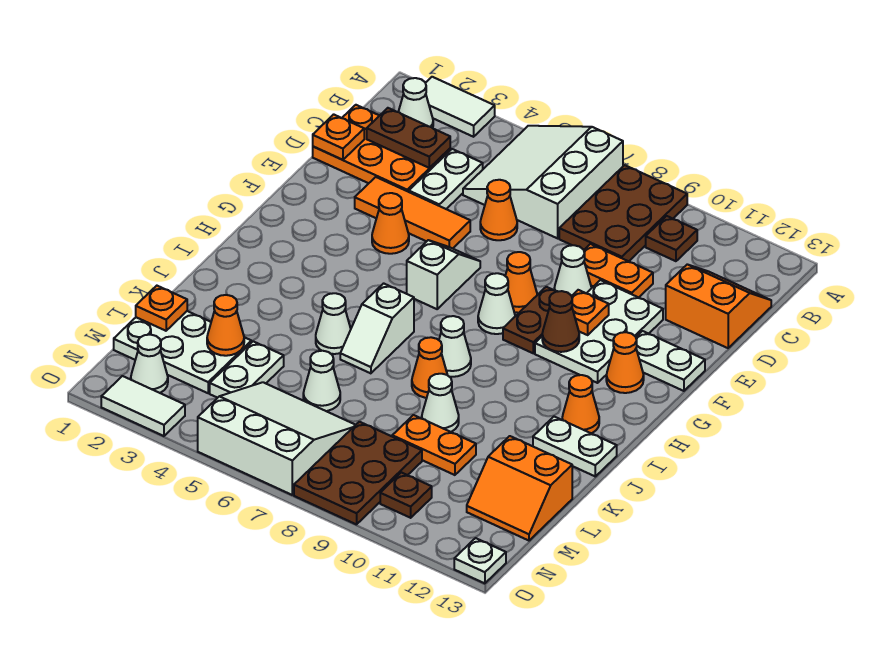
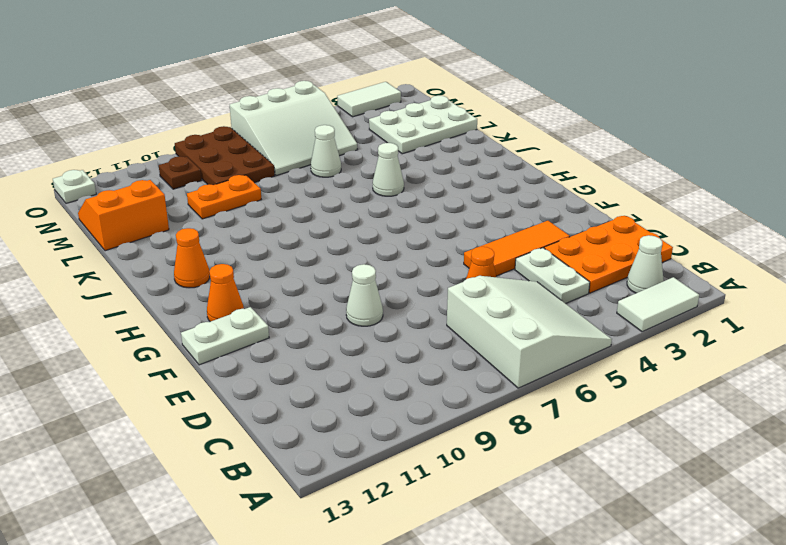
none -> brown 2x3 plate [559,165,687,261]
none -> brown 1x1 plate [646,216,697,261]
none -> orange 2x2 slope [666,264,771,348]
none -> orange 1x2 plate [584,244,653,297]

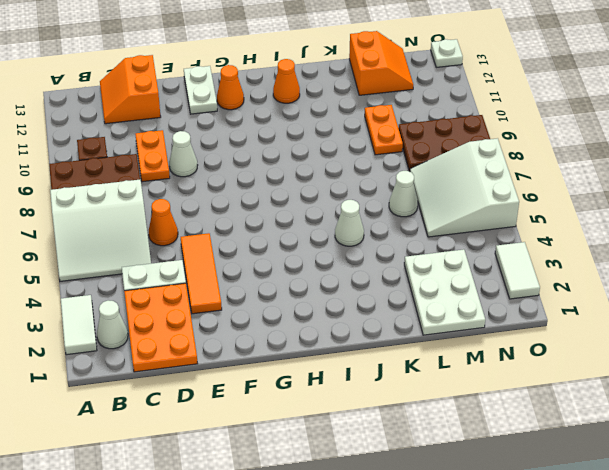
none -> white 2x3 plate [535,280,663,383]
none -> orange 1x1 cone [372,193,409,254]
none -> white 1x2 slope [407,240,480,309]
none -> orange 1x1 cone [505,252,537,313]

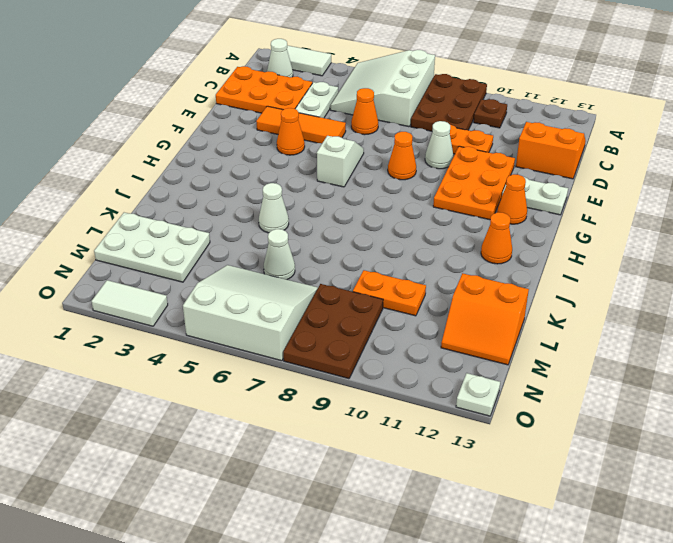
orange 2x3 plate [433,146,515,220] -> white 2x3 plate [535,280,663,383]
none -> brown 1x2 plate [503,287,558,353]
none -> white 1x1 cone [478,273,515,334]
none -> white 1x2 slope [340,283,414,373]
none -> white 1x1 cone [439,316,471,377]

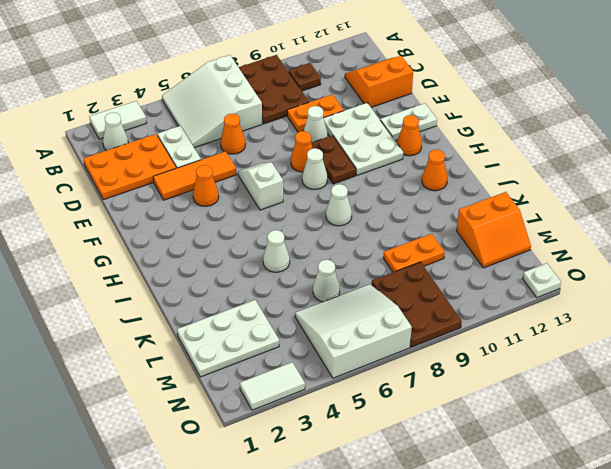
none -> white 1x2 slope [340,283,414,373]
none -> orange 1x1 cone [412,337,447,398]
none -> white 1x2 plate [533,417,617,476]
none -> white 1x1 cone [422,374,459,432]

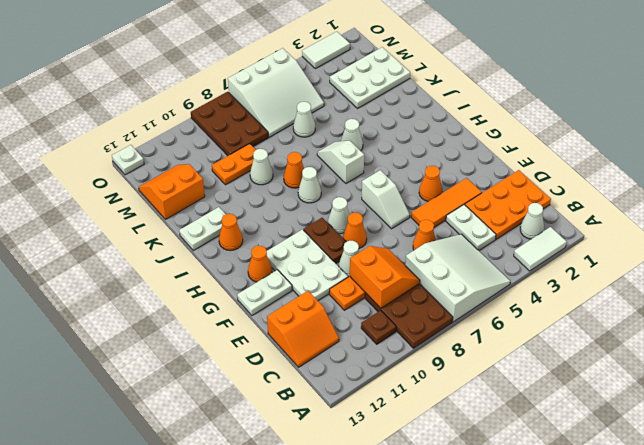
orange 2x2 slope [350,246,420,308] -> none
none -> white 1x2 plate [210,341,284,398]
none -> white 1x1 cone [131,335,168,393]
none -> brown 1x1 plate [380,472,432,518]
none -> brown 1x2 plate [367,108,450,168]

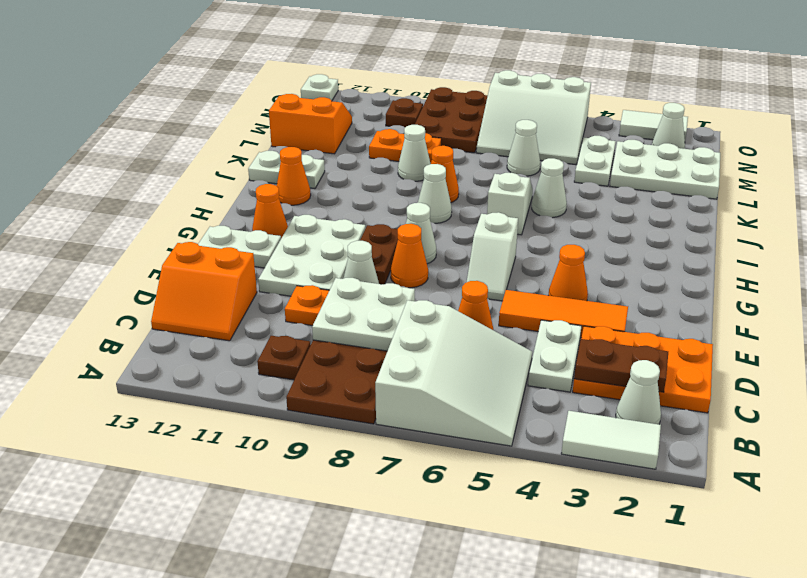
white 2x2 plate [312,278,415,351] -> none
none -> orange 1x1 plate [313,114,364,160]
none -> orange 1x1 plate [572,290,609,335]
none -> brown 1x1 cone [542,291,579,352]
none -> orange 1x1 plate [136,286,187,331]

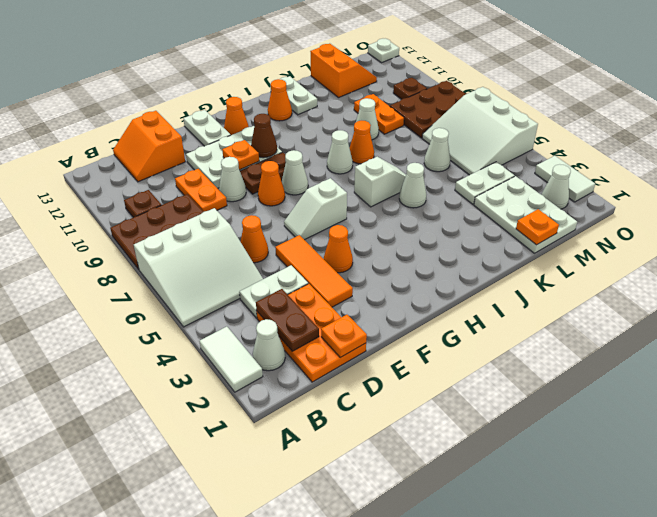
none -> orange 1x1 cone [207,295,244,356]

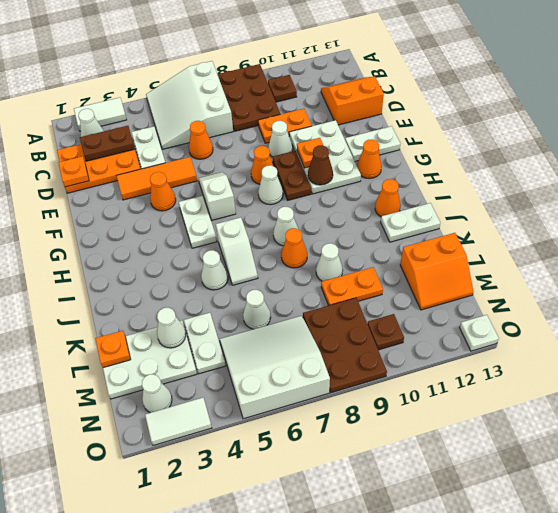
white 1x2 plate [179,196,217,248] -> none
white 1x1 cone [157,308,186,348] -> orange 1x1 cone [207,295,244,356]

